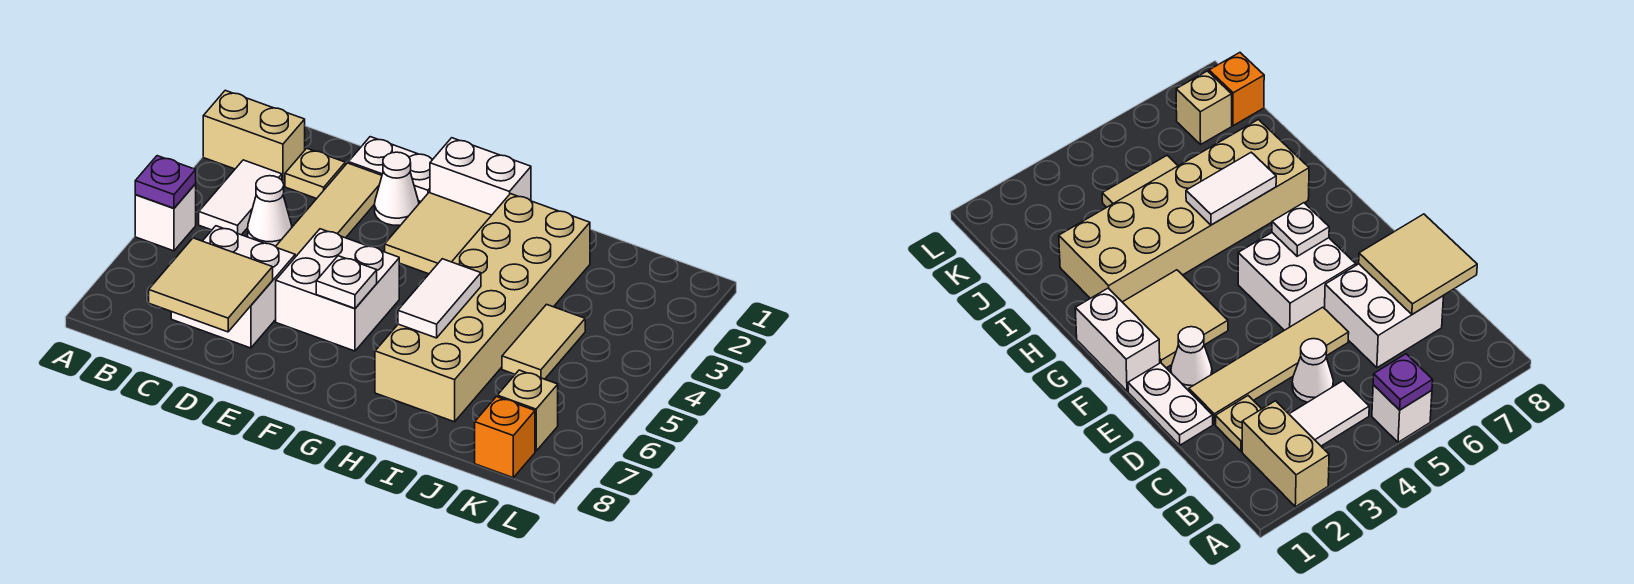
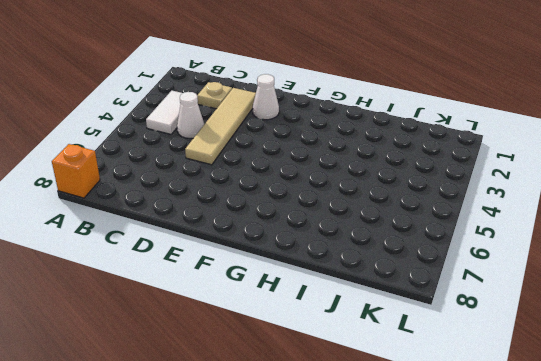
orange 1x1 brick [52,144,100,198] -> orange 1x1 brick moved to [475,397,535,478]
none -> tan 1x2 brick [203,90,305,185]
none -> white 1x1 brick [135,184,196,251]
none -> white 2x2 brick [171,226,295,348]

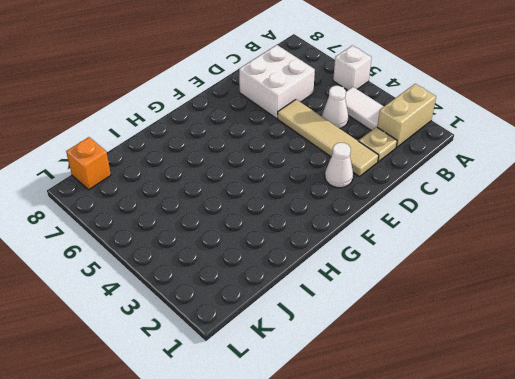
none -> white 1x2 plate [348,137,433,202]
none -> white 2x2 brick [276,229,399,351]
none -> white 1x2 brick [430,138,531,215]

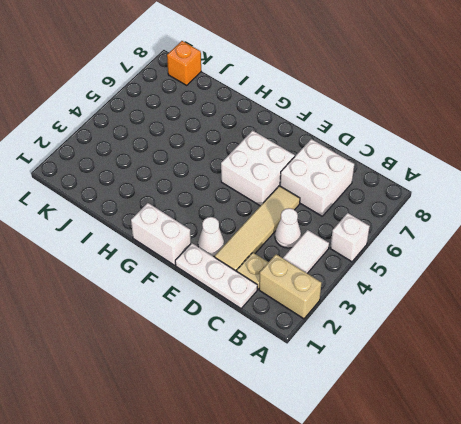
white 1x3 plate [175,243,257,308] -> white 1x2 plate [348,137,433,202]
none -> tan 2x2 tile [385,193,492,274]
none -> tan 2x6 brick [375,194,590,422]
none -> tan 1x2 tile [502,304,585,379]

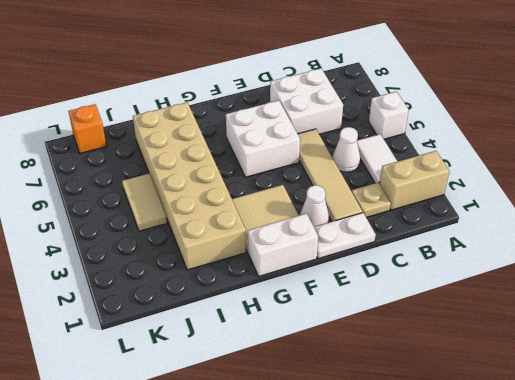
none -> tan 1x1 brick [497,370,558,451]
none -> purple 1x1 plate [135,156,196,208]
none -> tan 2x2 tile [149,238,273,332]

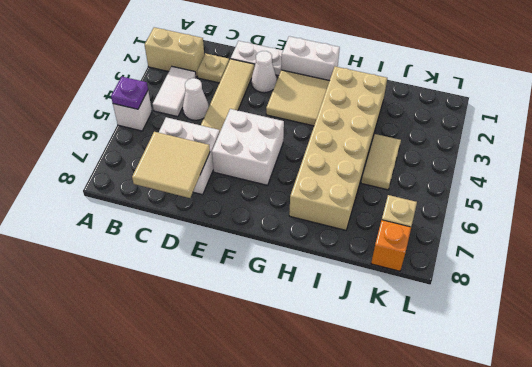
none -> white 1x1 plate [316,256,377,308]
none -> white 1x2 tile [398,259,481,338]

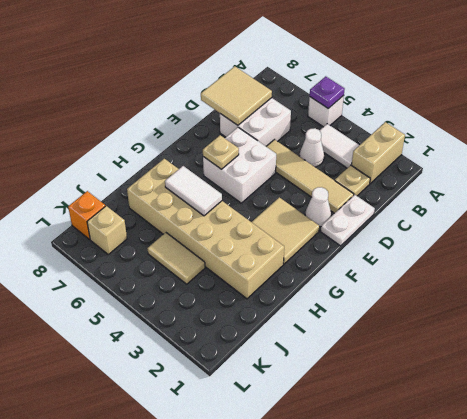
tan 1x1 plate [203,135,239,169] -> white 1x1 plate [316,256,377,308]
none -> white 1x2 brick [430,138,531,215]

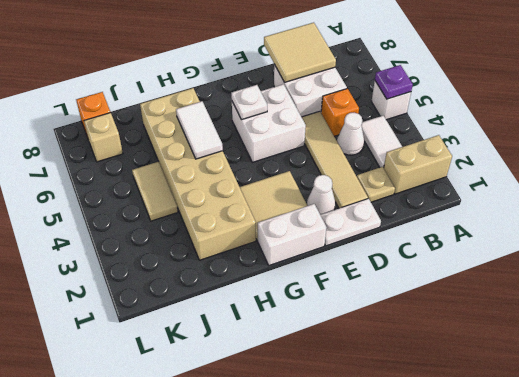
orange 1x1 brick [321,89,359,136] -> none

